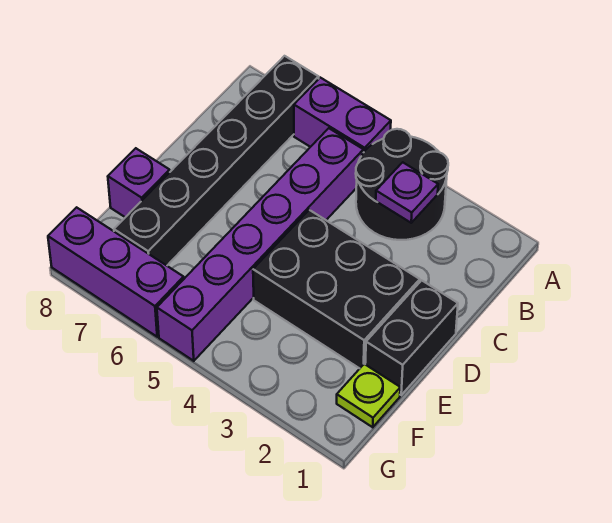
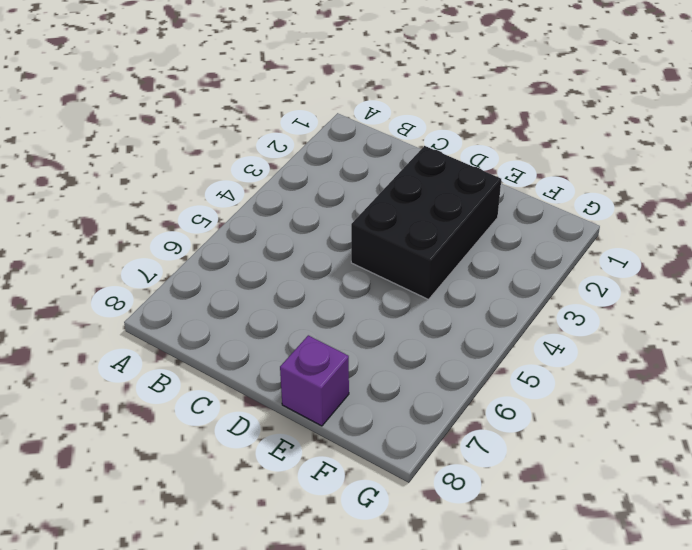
none -> black 2x2 round brick [356,129,448,240]
none -> purple 1x2 brick [294,78,391,153]

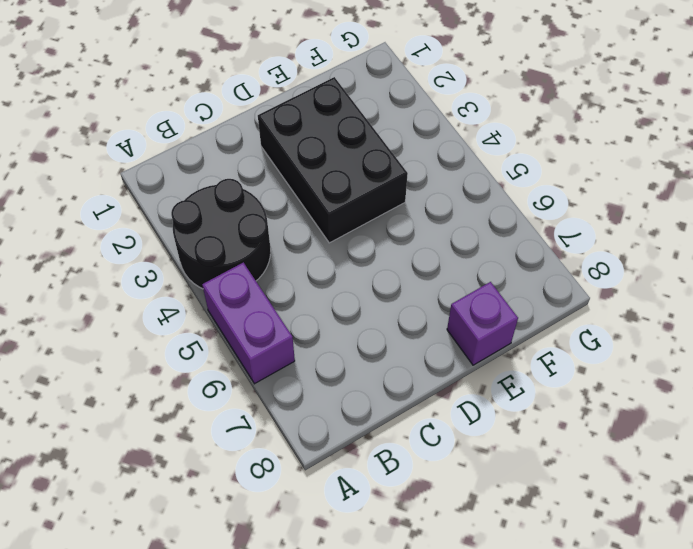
none -> black 1x6 brick [114,56,319,266]
none -> purple 1x6 brick [157,128,363,361]

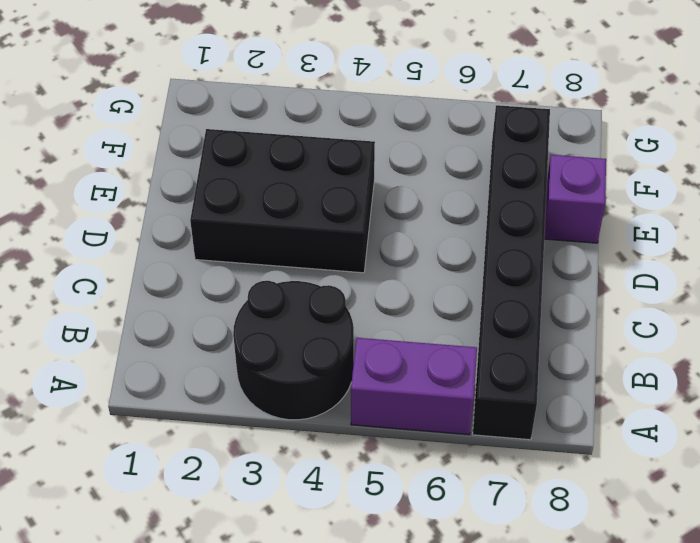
none -> purple 1x6 brick [157,128,363,361]
none -> black 1x2 brick [365,280,458,395]

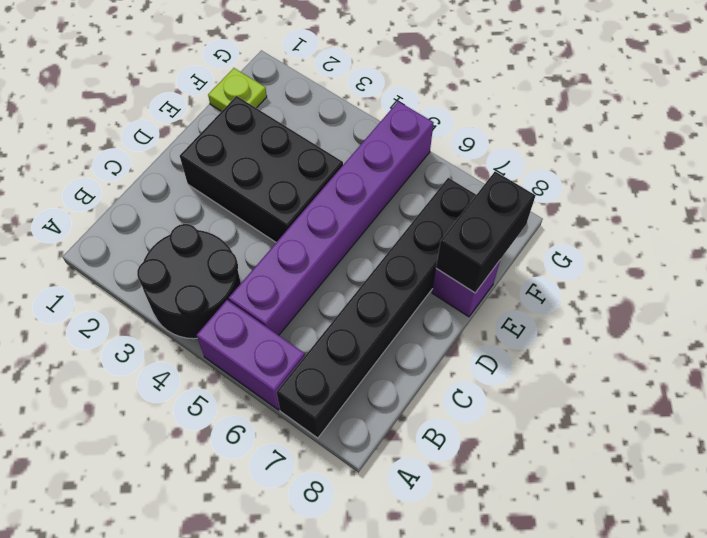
black 1x2 brick [436,171,536,293] -> black 1x2 brick moved to [365,280,458,395]
none -> purple 1x3 brick [48,207,184,337]
none -> purple 1x1 plate [376,162,438,223]

